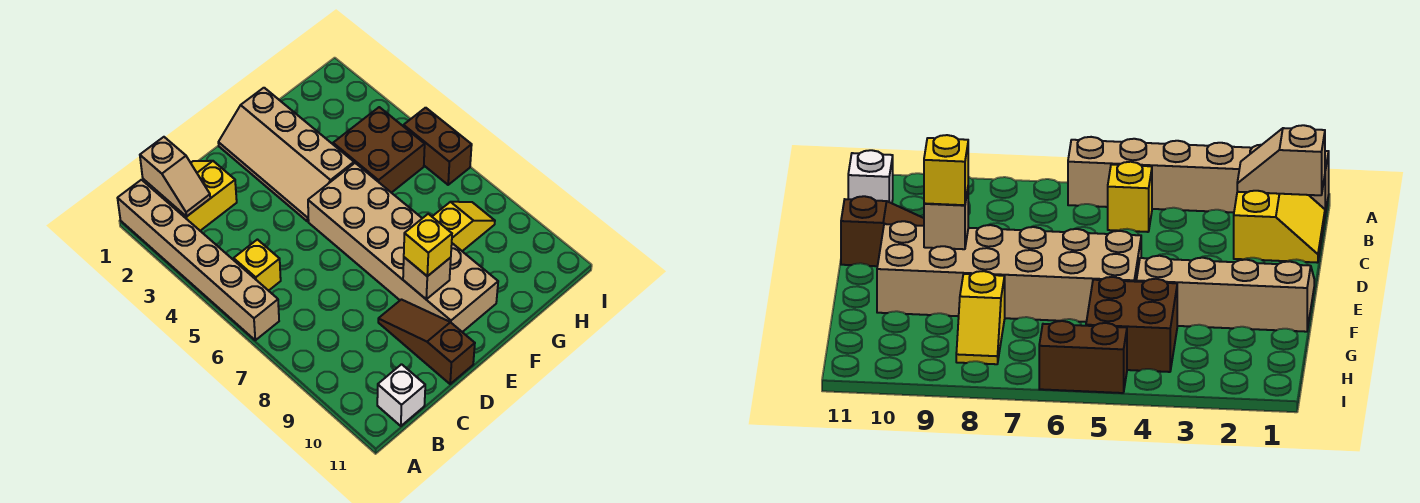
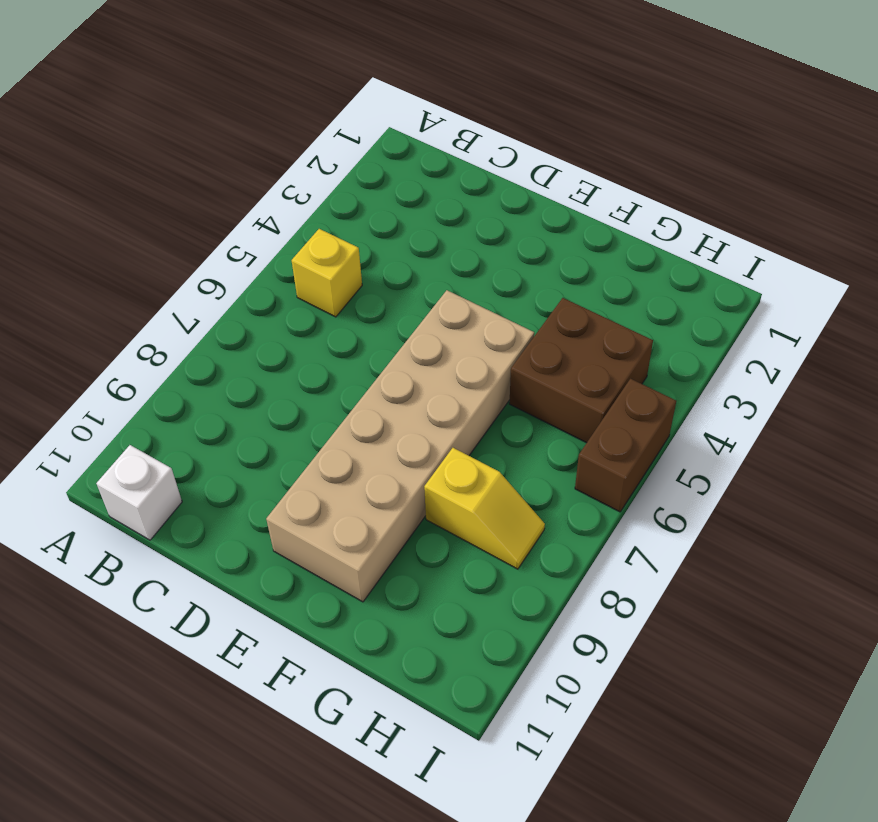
none -> tan 1x6 brick [118,180,279,340]
none -> yellow 2x2 slope [154,161,237,231]
none -> brown 1x3 slope [378,300,475,384]

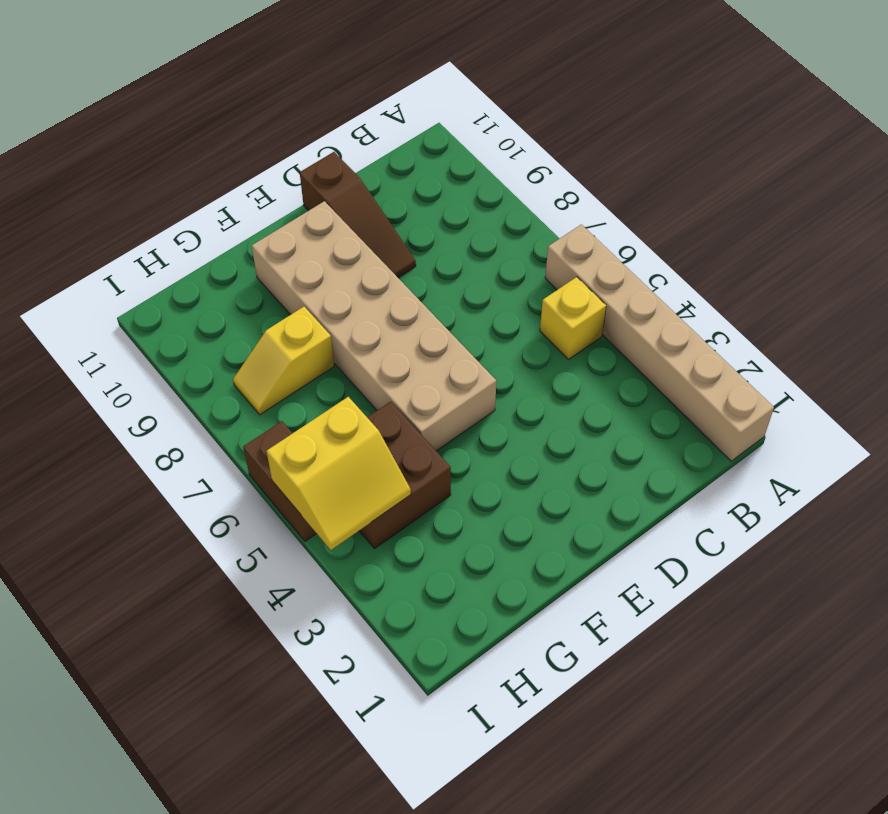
yellow 2x2 slope [267,397,411,550] -> yellow 2x2 slope moved to [154,161,237,231]
none -> white 1x1 brick [377,364,425,426]
none -> tan 2x4 slope [218,88,354,221]
none -> tan 1x2 slope [140,137,210,217]

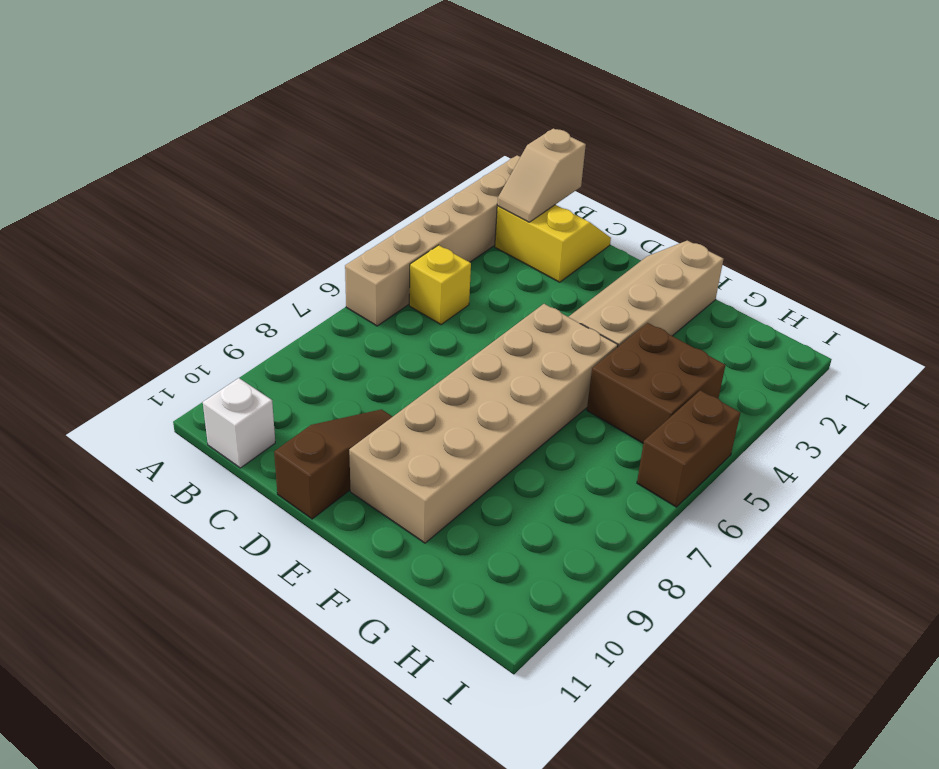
none -> yellow 1x2 slope [432,202,495,251]
none -> tan 1x1 brick [403,257,451,299]
none -> yellow 1x1 brick [404,214,452,276]

